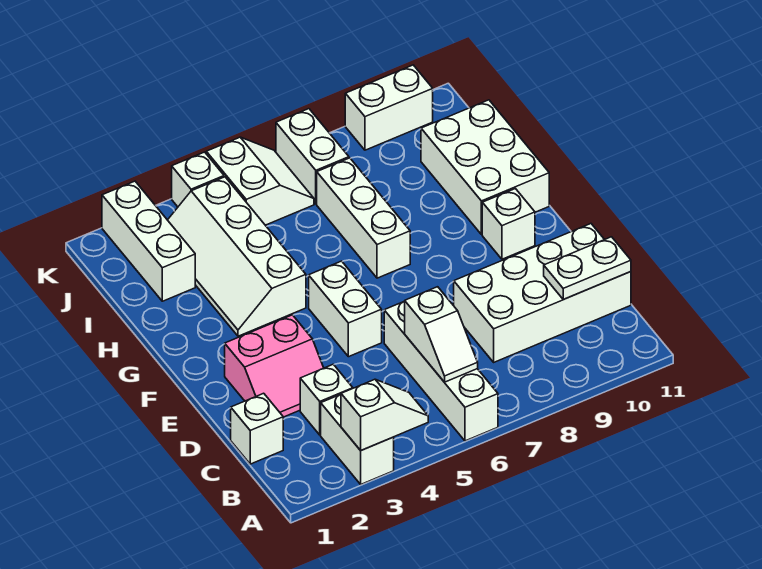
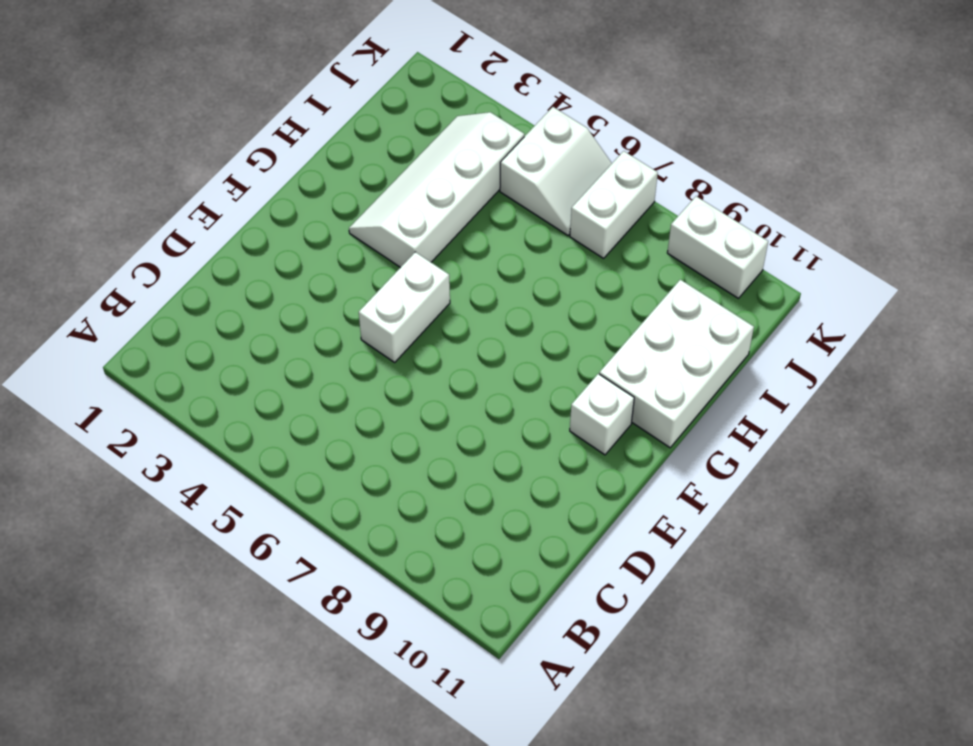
none -> white 1x2 brick [321,394,394,484]
none -> white 1x4 brick [384,301,498,441]
none -> white 1x1 brick [231,393,283,464]

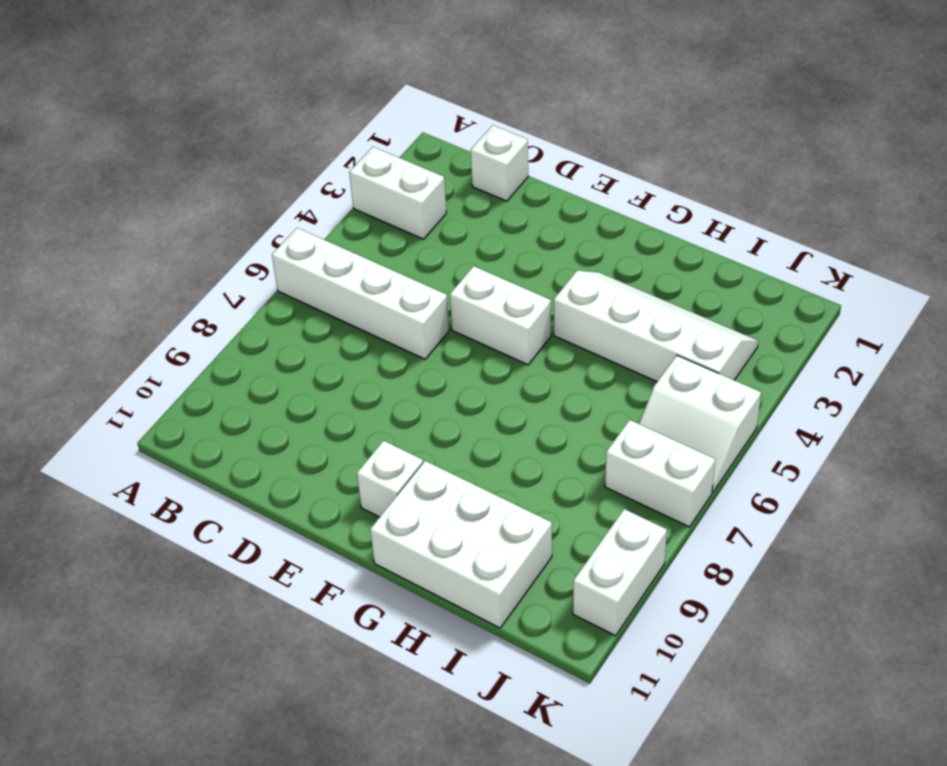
none -> white 1x1 brick [300,364,353,435]
none -> white 2x4 brick [454,224,631,362]
none -> pink 2x2 slope [225,315,324,417]

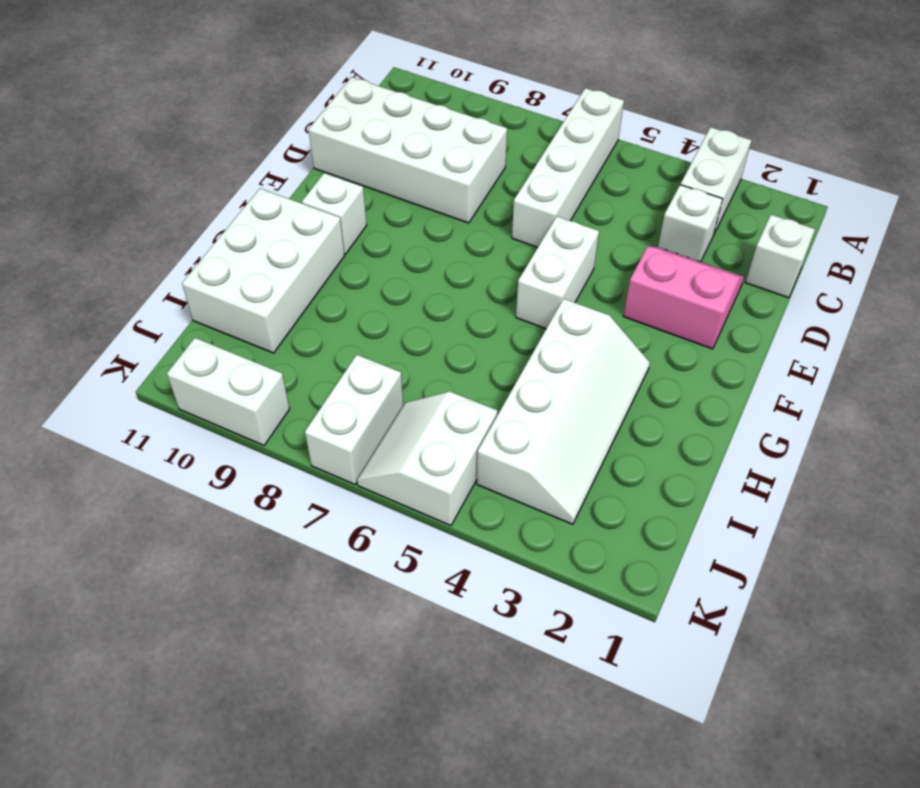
none -> white 1x3 brick [317,158,410,278]
none -> white 1x3 brick [102,181,195,301]
none -> white 1x1 brick [172,152,224,207]

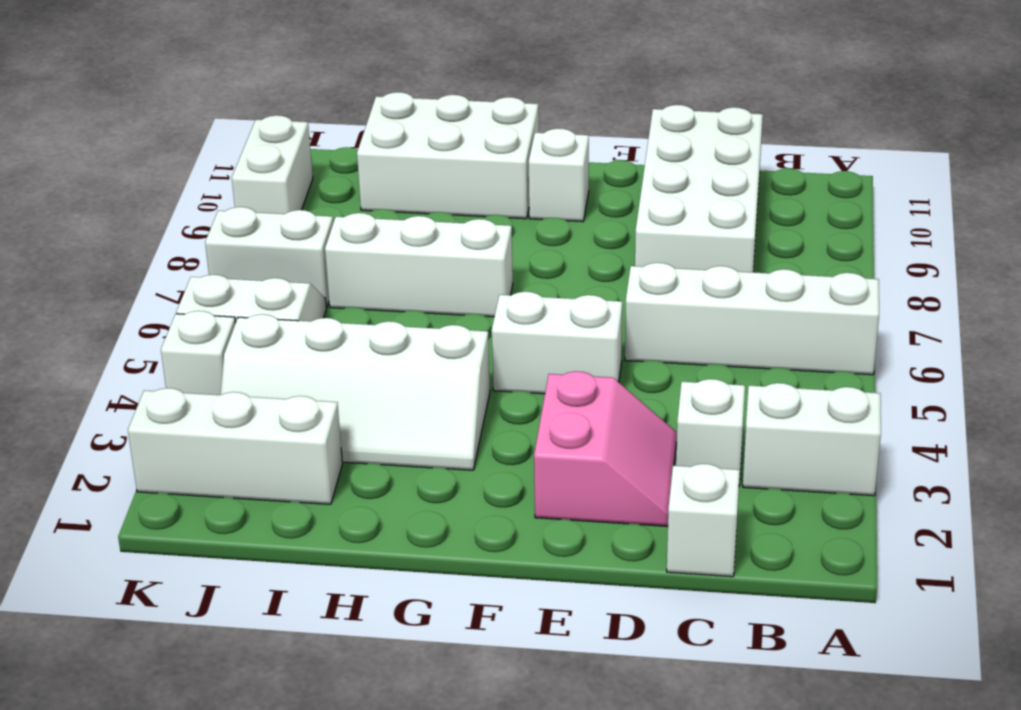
none -> white 1x2 slope [341,379,428,450]
none -> white 1x2 slope [405,287,478,382]
none -> white 1x2 plate [544,237,631,299]

